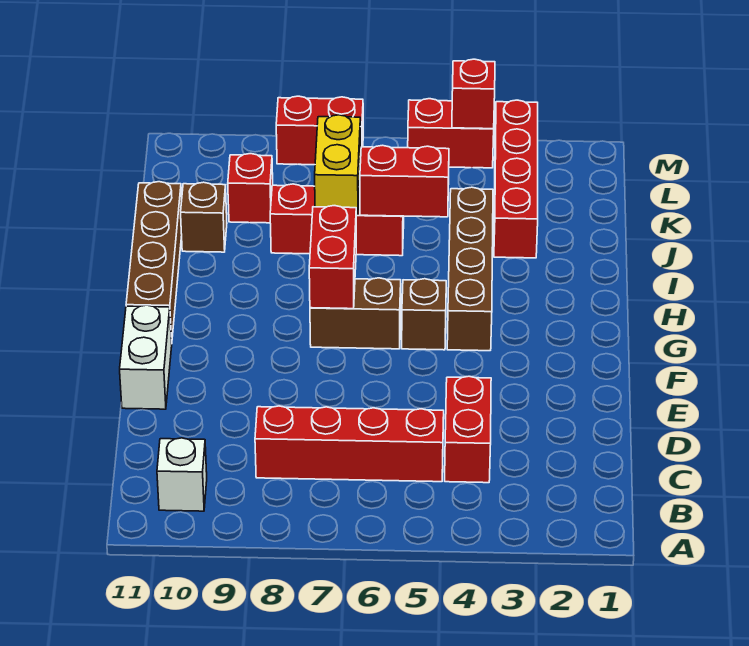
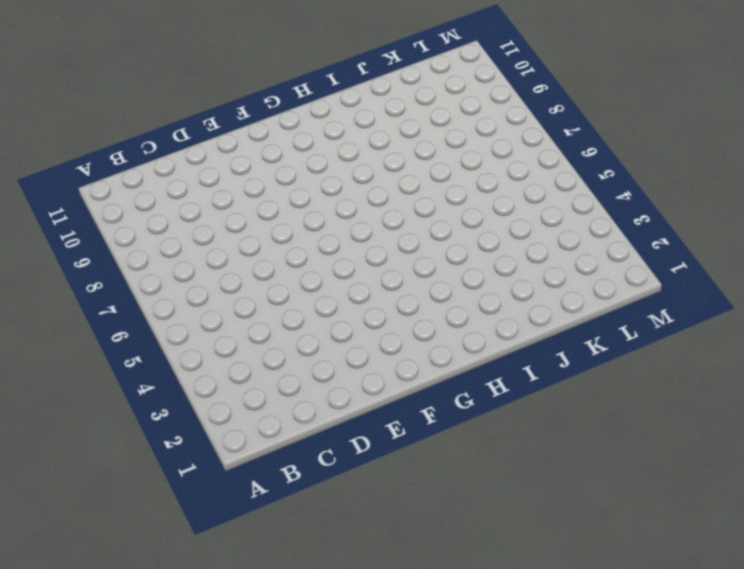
none -> white 1x1 brick [157,438,207,511]
none -> red 1x2 brick [445,376,491,483]
none -> red 1x4 brick [255,406,444,482]

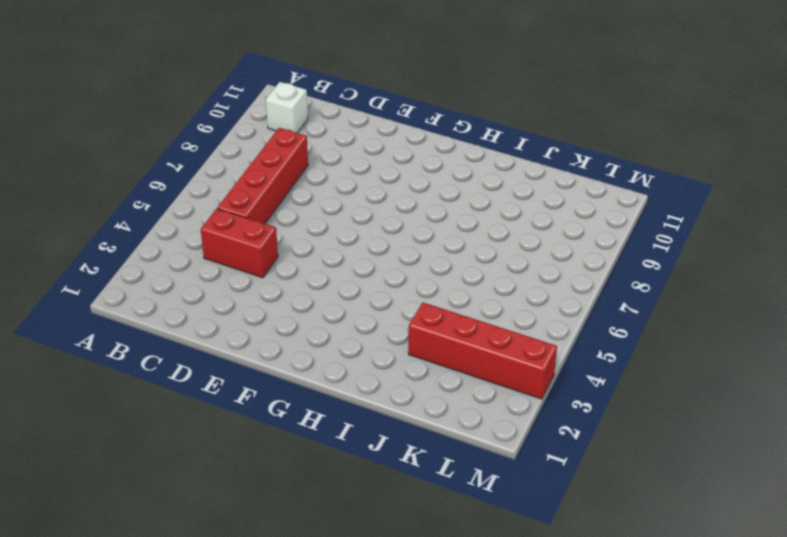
none -> white 1x2 brick [120,305,172,409]
none -> brown 1x4 brick [447,187,493,351]
none -> brown 1x1 brick [402,279,446,350]

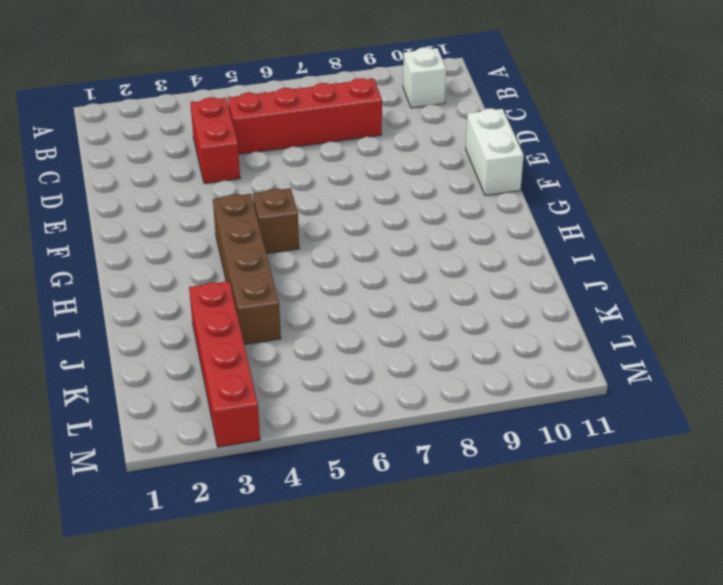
none -> brown 1x2 brick [310,278,401,349]
none -> brown 1x4 brick [126,182,182,344]
none -> red 1x3 brick [270,184,404,256]

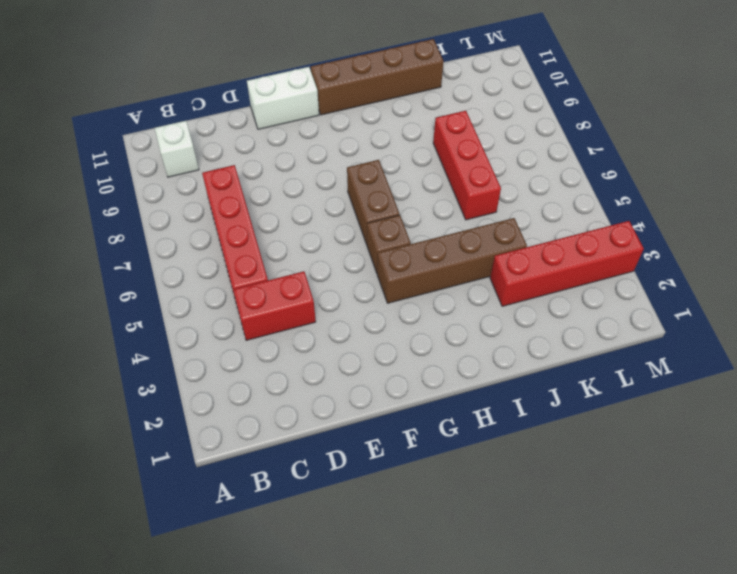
none -> brown 1x1 brick [181,182,227,252]
none -> red 1x1 brick [228,154,273,223]
none -> red 1x2 brick [408,99,494,168]

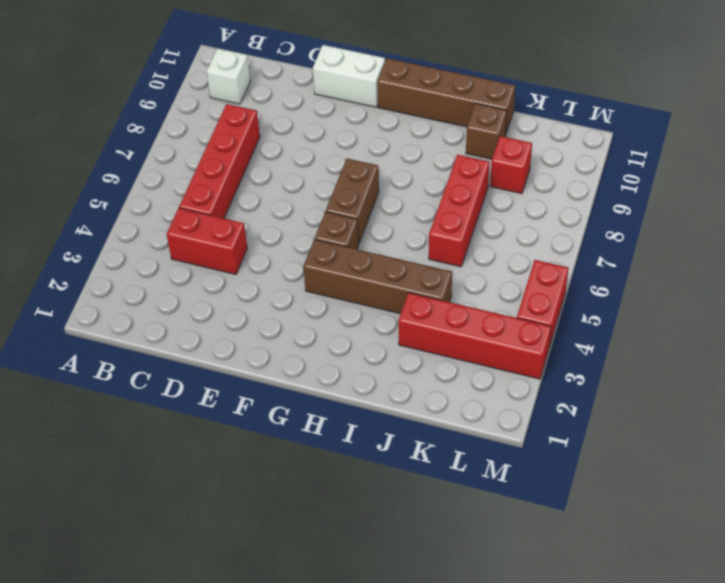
none -> red 1x2 brick [276,96,363,165]
none -> red 1x2 brick [309,206,357,309]
none -> red 1x2 brick [360,145,449,217]

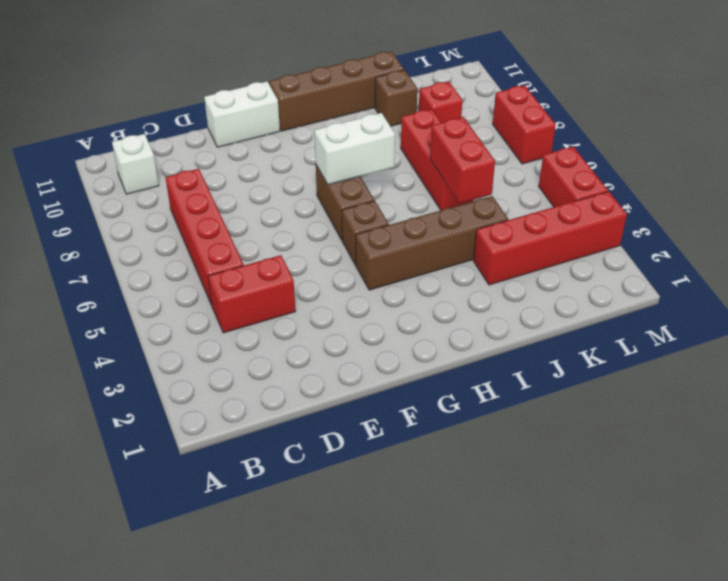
white 1x2 brick [314,113,395,185] -> red 1x2 brick [309,206,357,309]
none -> yellow 1x2 brick [315,115,361,215]
none -> red 1x1 brick [452,59,495,129]

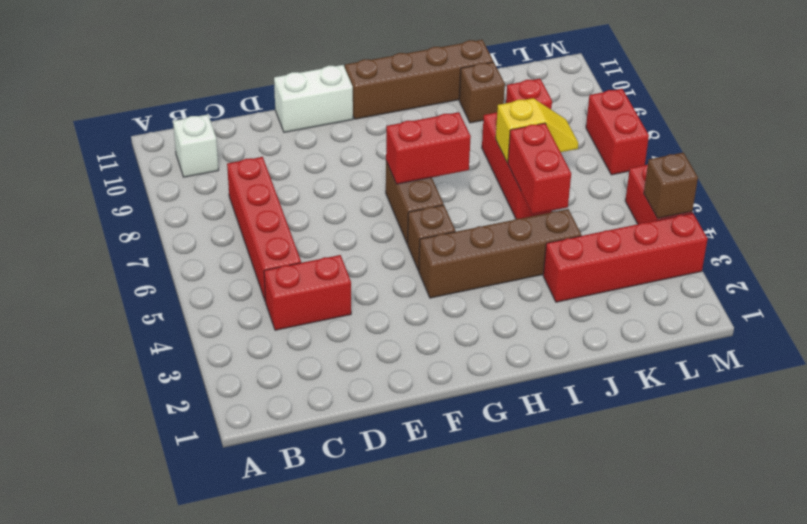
yellow 1x2 slope [496,98,578,163] -> yellow 1x2 brick [315,115,361,215]
brown 1x1 brick [644,153,698,218] -> red 1x1 brick [452,59,495,129]

